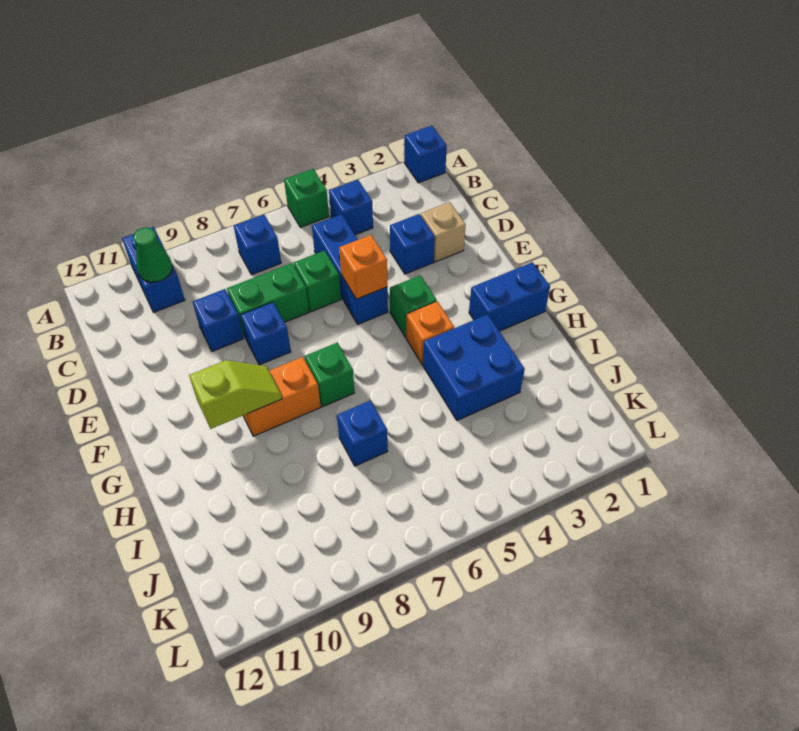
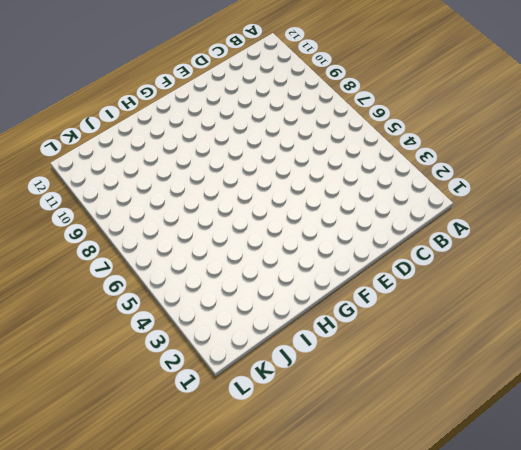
none -> blue 1x1 brick [404,126,447,183]
none -> green 1x1 brick [284,169,329,227]
none -> blue 1x2 brick [122,227,185,312]

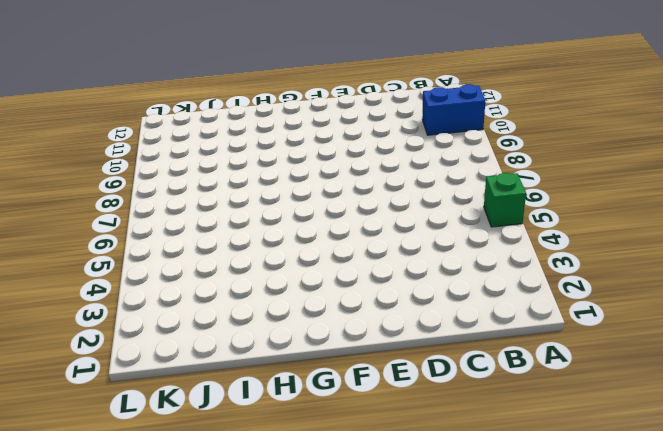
none -> blue 1x1 brick [404,126,447,183]
none -> blue 1x1 brick [329,180,373,235]
none -> blue 1x1 brick [234,215,281,275]

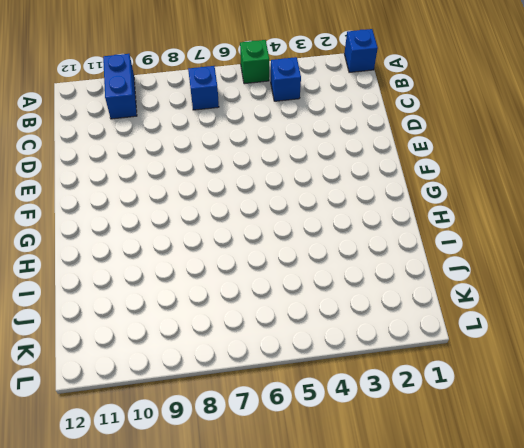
none -> blue 1x3 brick [312,214,388,324]
none -> tan 1x1 brick [421,202,466,262]
none -> blue 1x1 brick [390,214,435,274]

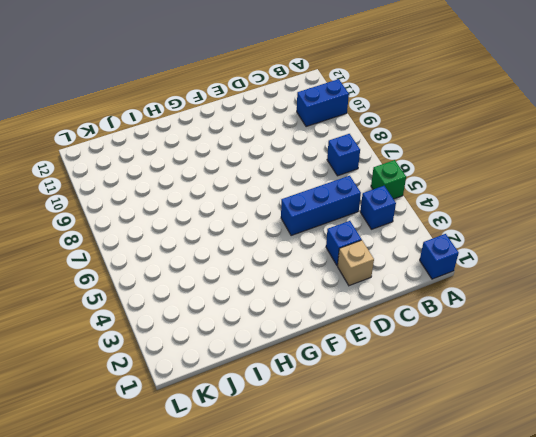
none -> green 1x1 brick [294,251,341,312]
none -> green 1x2 brick [227,263,309,338]
none -> blue 1x1 brick [193,289,244,351]

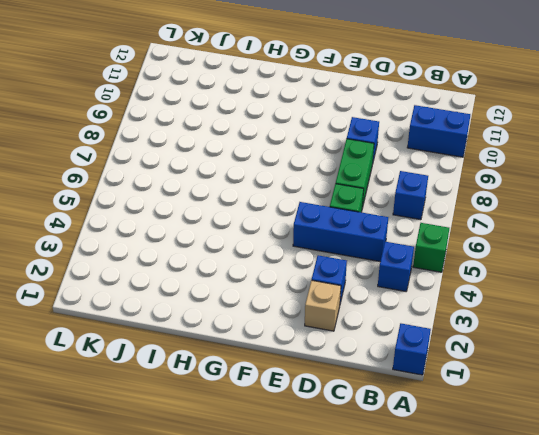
none -> blue 1x1 brick [241,302,291,365]
none -> green 1x1 brick [390,275,437,337]
none -> blue 1x2 brick [469,262,550,331]

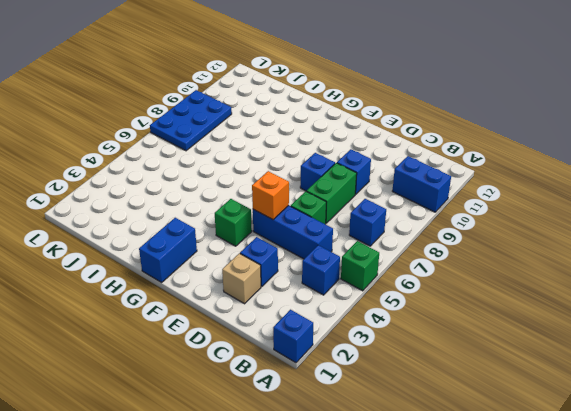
blue 2x3 plate [150,90,232,151] -> none
none -> orange 1x1 brick [406,301,454,364]
none -> green 1x1 brick [305,343,355,407]
none -> orange 1x2 brick [243,357,321,436]

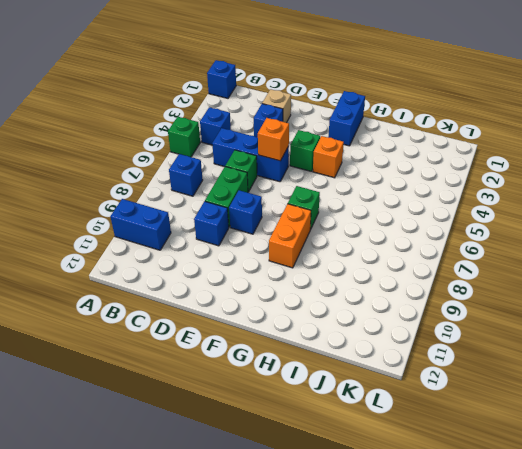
none -> blue 2x2 brick [423,314,525,420]
none -> blue 1x1 brick [337,400,388,466]
none -> green 1x1 cone [133,227,172,282]

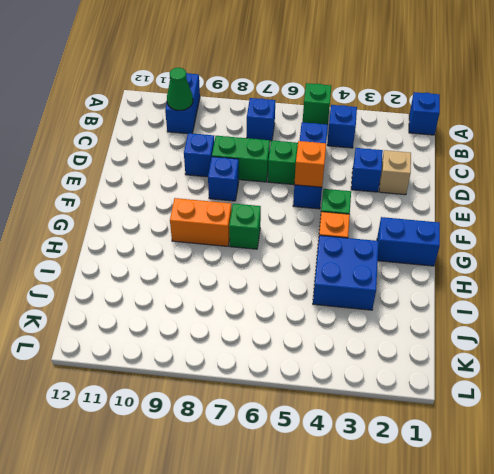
none -> blue 1x1 brick [337,400,388,466]
none -> lime 1x2 slope [189,360,282,429]

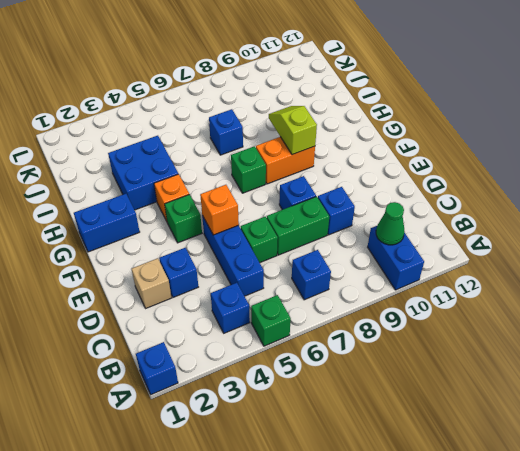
lime 1x2 slope [269,106,317,155] -> lime 1x2 slope turned to [189,360,282,429]

